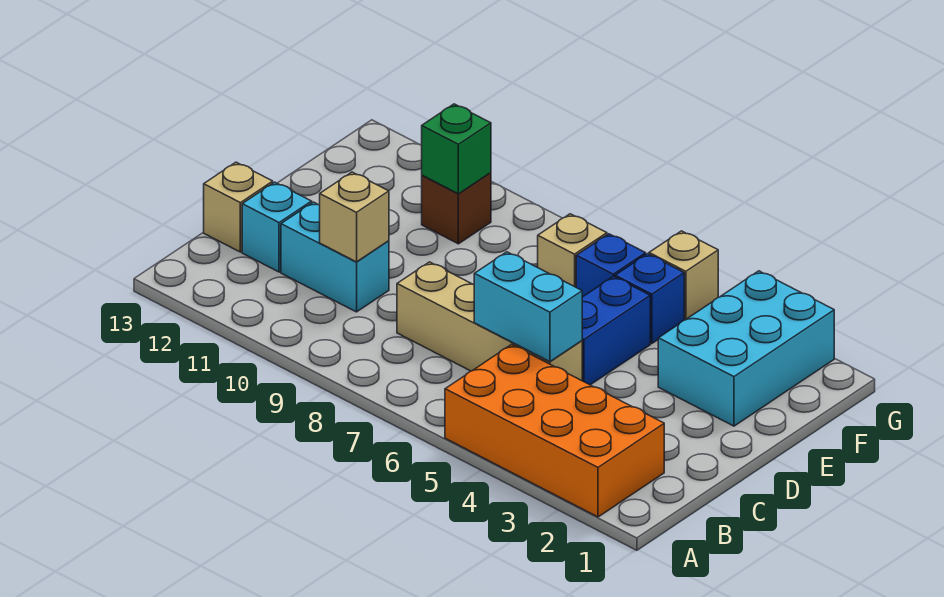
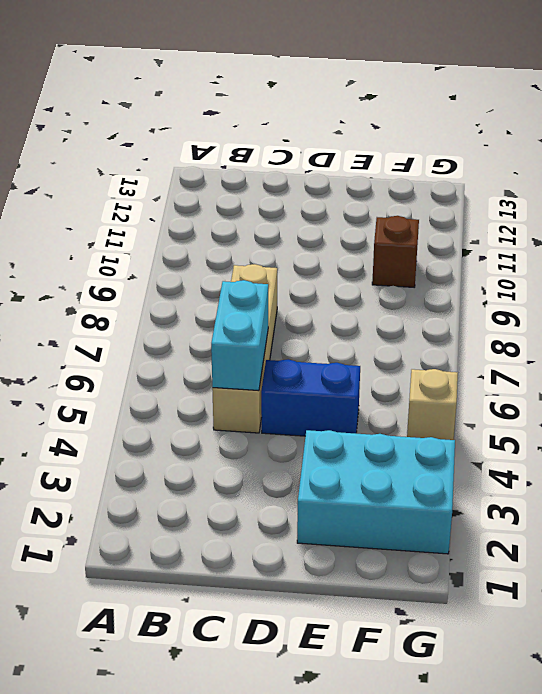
none -> orange 2x4 brick [445,345,664,517]
none -> cyan 1x2 brick [281,202,389,312]
none -> cyan 1x1 brick [242,182,312,272]

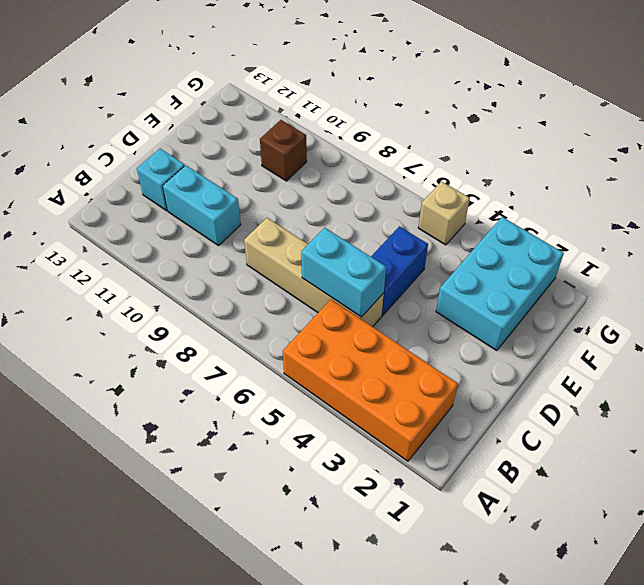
none -> tan 1x1 brick [204,162,273,252]
none -> blue 1x1 brick [615,254,684,344]
none -> blue 1x1 brick [576,234,646,297]

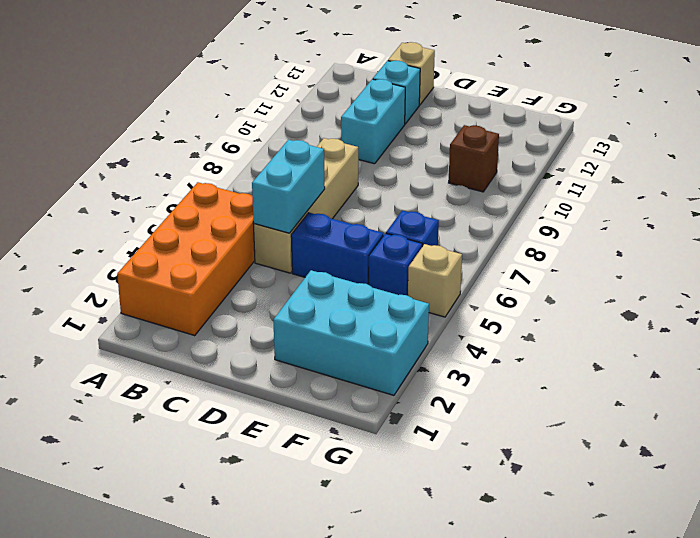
none -> tan 1x1 brick [538,214,607,287]
none -> tan 1x1 brick [320,172,389,262]
none -> green 1x1 brick [422,104,491,194]

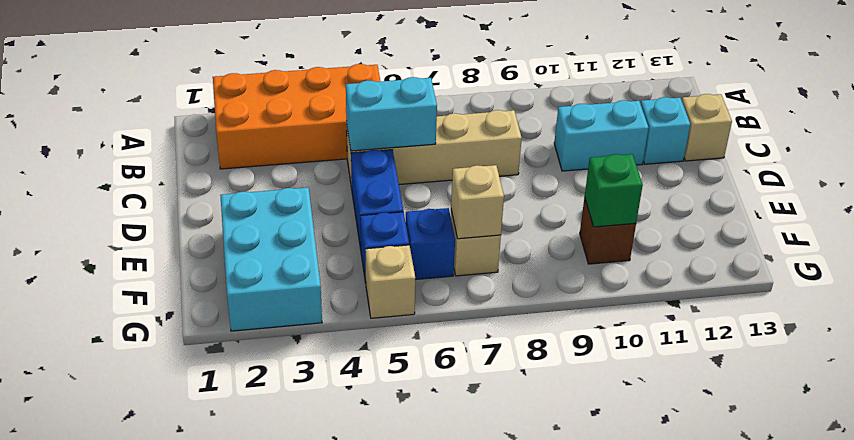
tan 1x1 brick [451,165,504,239] -> tan 1x1 brick moved to [320,172,389,262]

